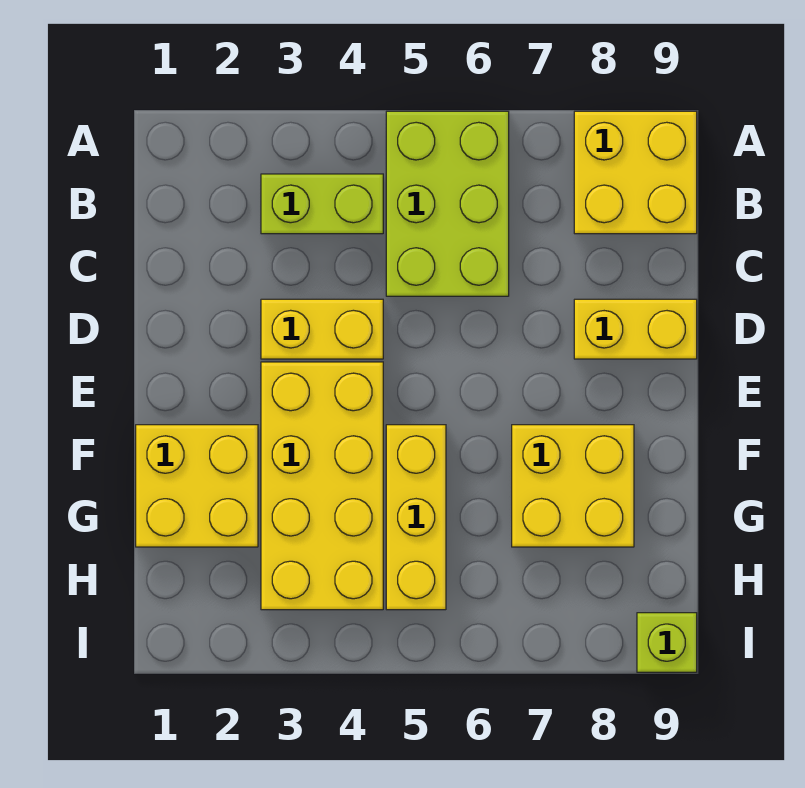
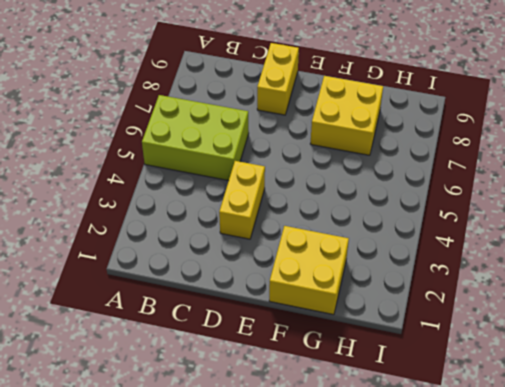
none -> yellow 2x2 brick [574,111,697,234]
none -> lime 1x2 brick [261,174,383,234]

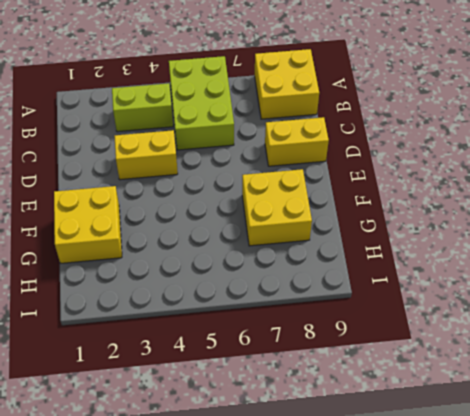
none -> yellow 2x4 brick [261,362,383,610]
none -> yellow 1x3 brick [386,425,446,610]

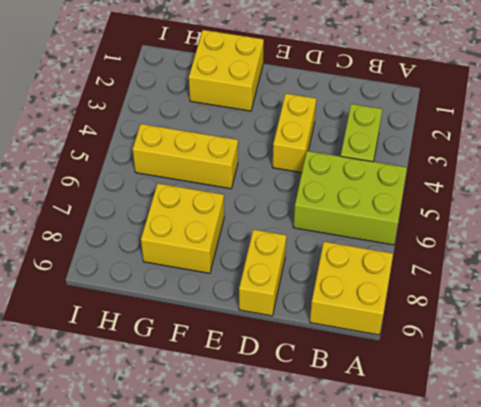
none -> yellow 2x4 brick [261,362,383,610]
none -> lime 1x1 brick [637,613,697,672]

